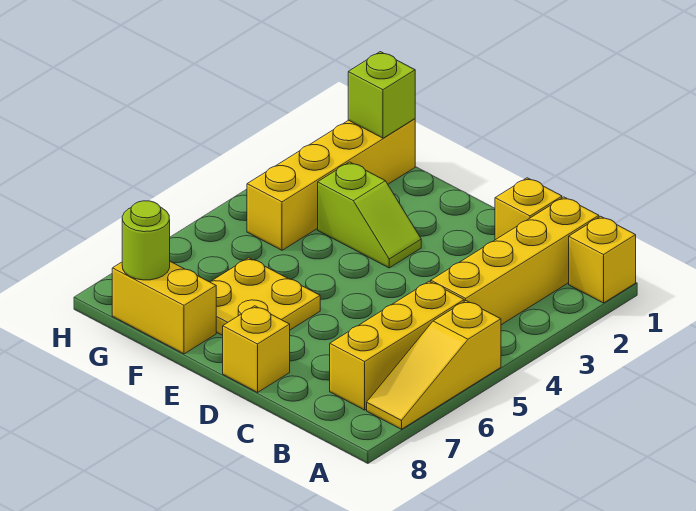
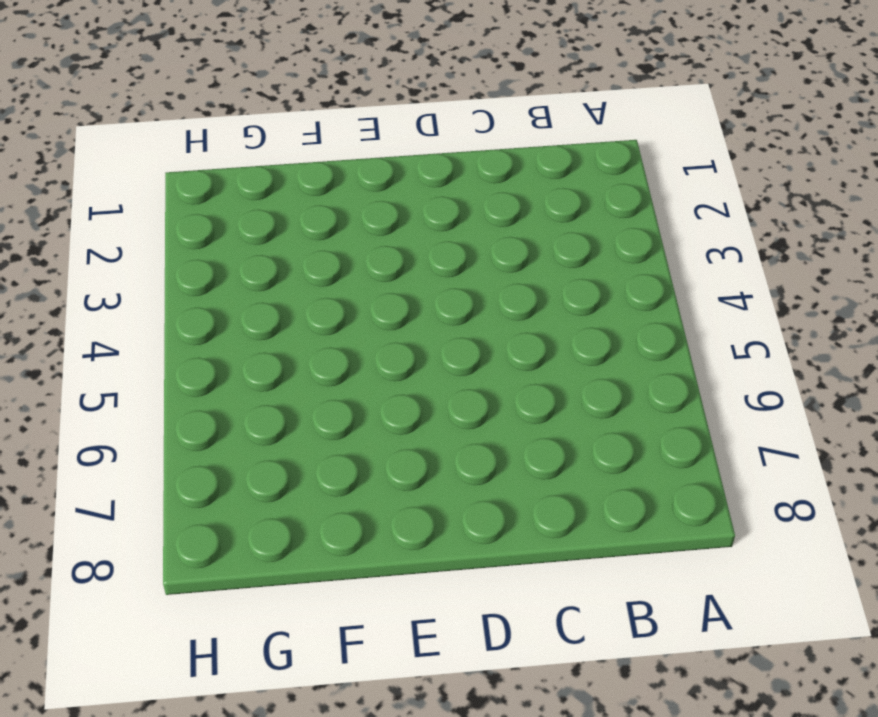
none -> yellow 1x1 brick [569,216,636,303]
none -> yellow 1x3 slope [367,301,501,429]
none -> yellow 1x4 brick [431,197,599,325]

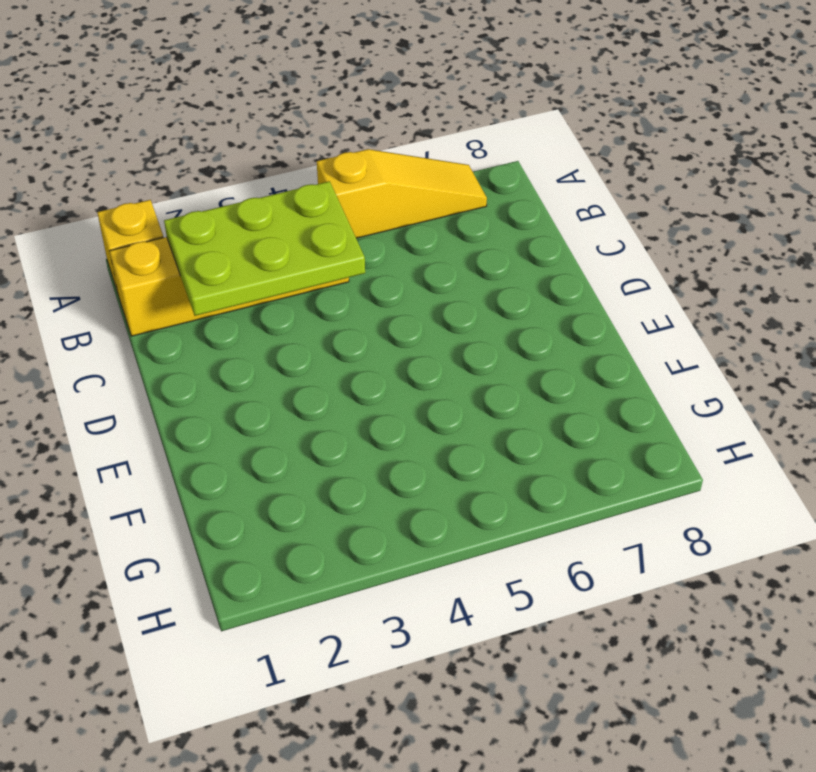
lime 2x3 plate [164,181,365,316] -> none
none -> yellow 1x3 brick [330,281,464,410]
none -> yellow 1x1 brick [495,178,562,240]
none -> yellow 1x1 brick [223,306,290,392]

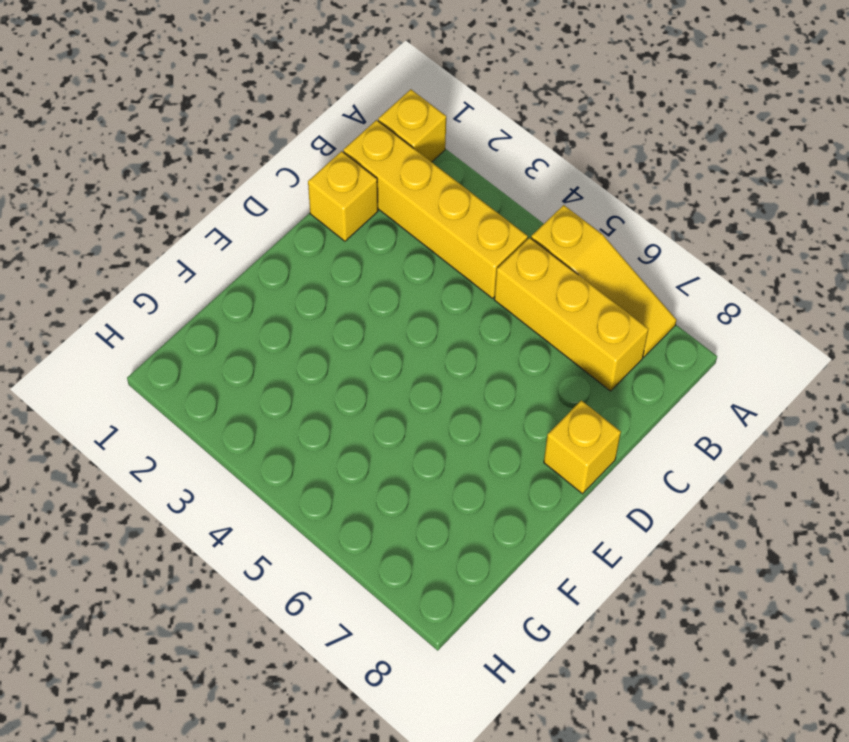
none -> lime 1x2 slope [318,162,421,268]
none -> yellow 2x2 plate [210,258,320,335]
none -> yellow 1x2 brick [112,261,216,354]

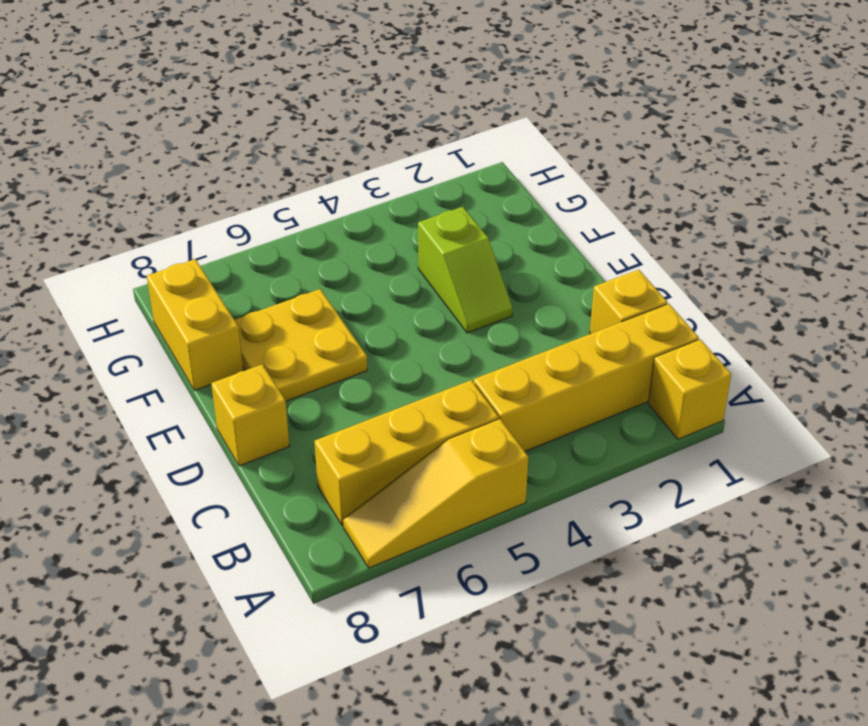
none -> yellow 1x4 brick [247,119,415,250]
none -> lime 1x1 brick [348,52,415,138]
none -> lime 1x1 round brick [122,201,170,280]

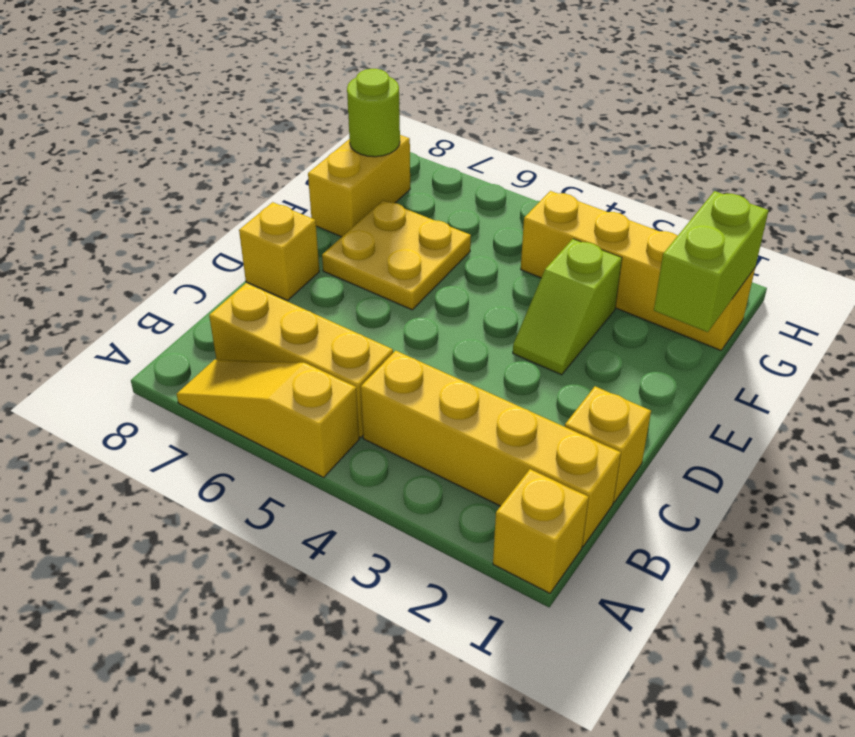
lime 1x2 brick [654,191,769,332] -> lime 1x1 brick [348,52,415,138]

